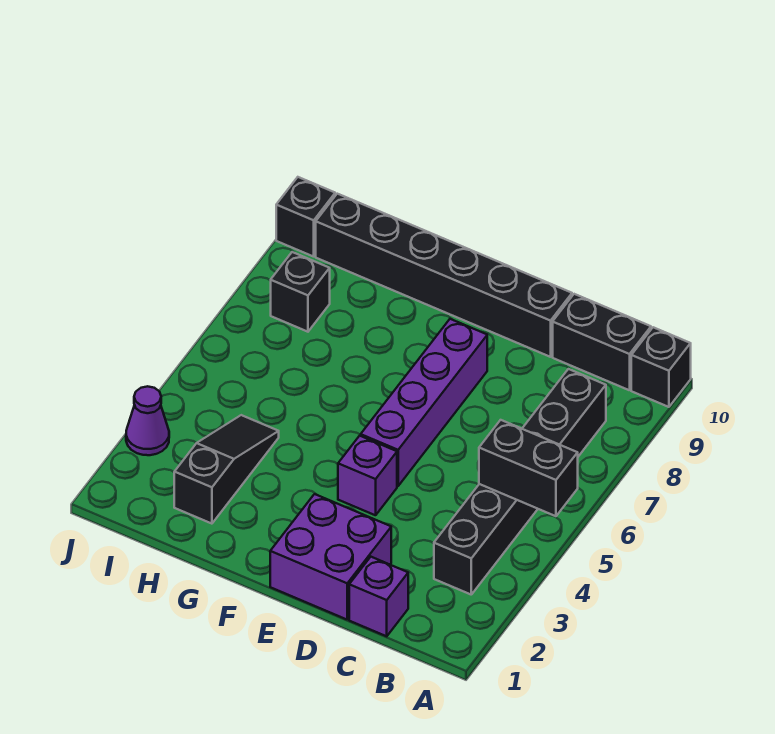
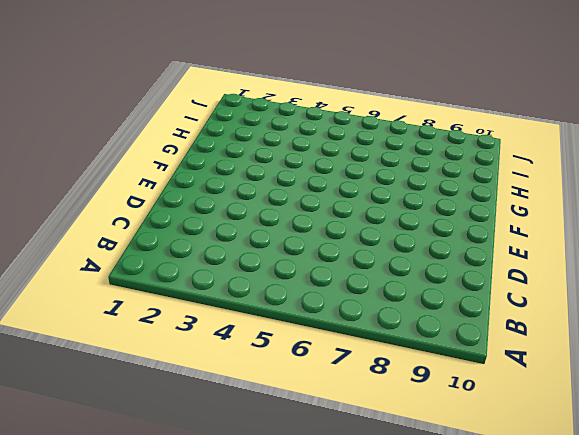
none -> black 1x1 brick [631,327,691,407]
none -> black 1x6 brick [434,369,606,594]
none -> black 1x2 brick [553,294,651,390]

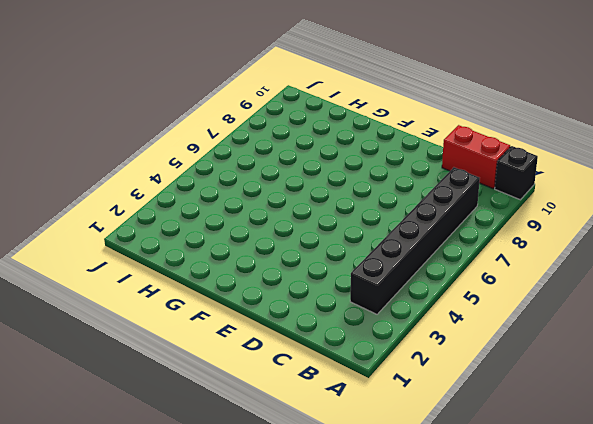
red 1x2 brick [442,125,510,188] -> black 1x2 brick [553,294,651,390]
none -> purple 1x1 brick [349,557,408,636]
none -> purple 2x2 brick [270,494,391,619]
none -> black 1x6 brick [316,194,572,357]

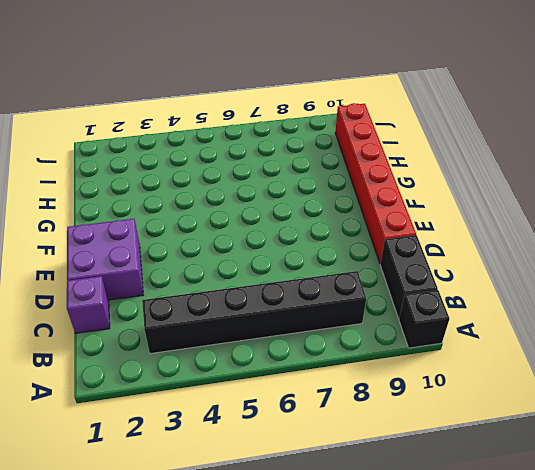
red 1x6 brick [335,103,416,264] -> black 1x6 brick [316,194,572,357]
none -> purple 1x1 brick [338,436,397,515]
none -> purple 1x4 brick [361,319,487,486]
none -> black 1x3 slope [174,415,279,524]

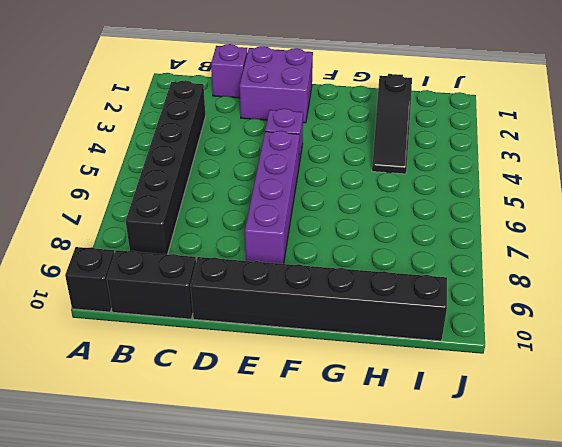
none -> black 1x1 brick [271,252,330,332]
none -> purple 1x1 cone [126,386,169,455]
none -> black 1x1 brick [276,177,335,257]

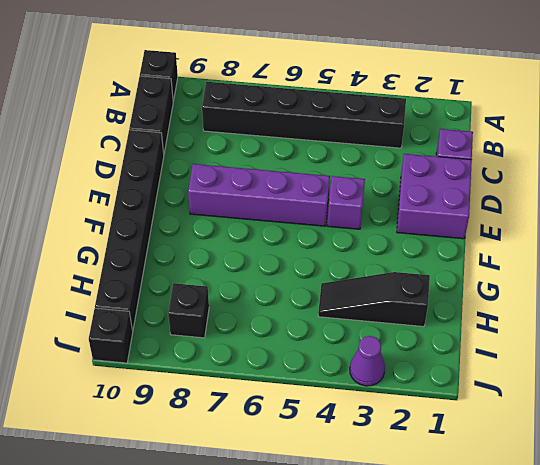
none -> black 1x2 brick [479,420,578,516]

